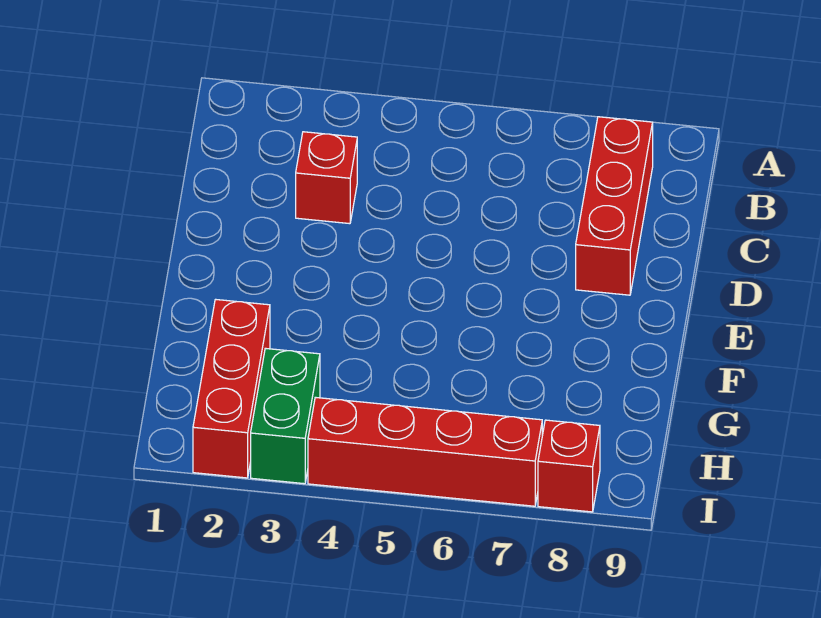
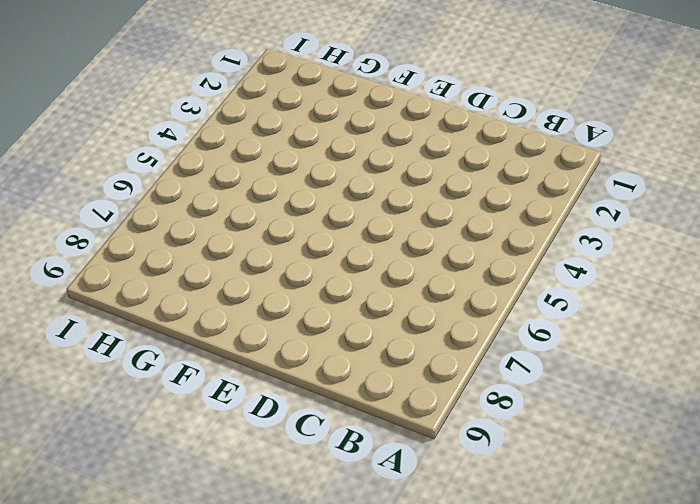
none -> red 1x3 brick [576,117,653,295]
none -> red 1x1 brick [296,132,357,224]

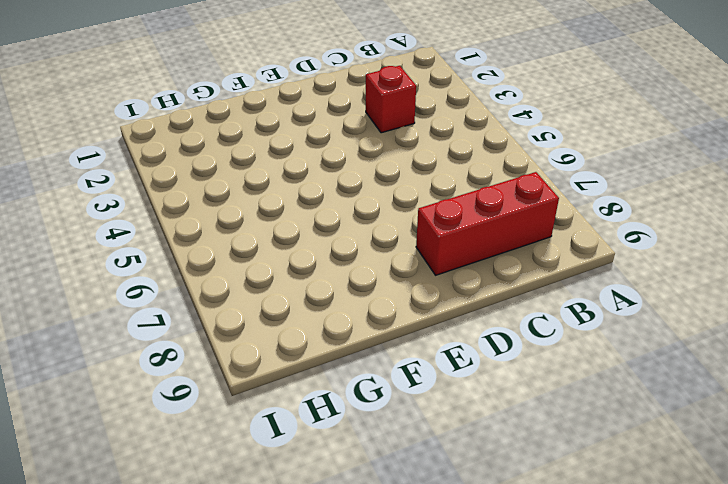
none -> red 1x3 brick [193,299,270,478]
none -> green 1x2 brick [251,348,320,484]

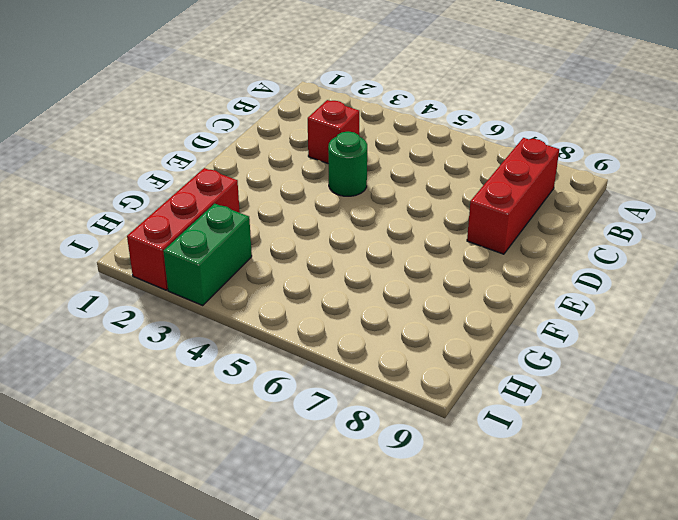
green 1x1 round brick [328,131,367,196] -> none
none -> red 1x4 brick [308,397,542,506]
none -> red 1x1 brick [538,420,600,512]

